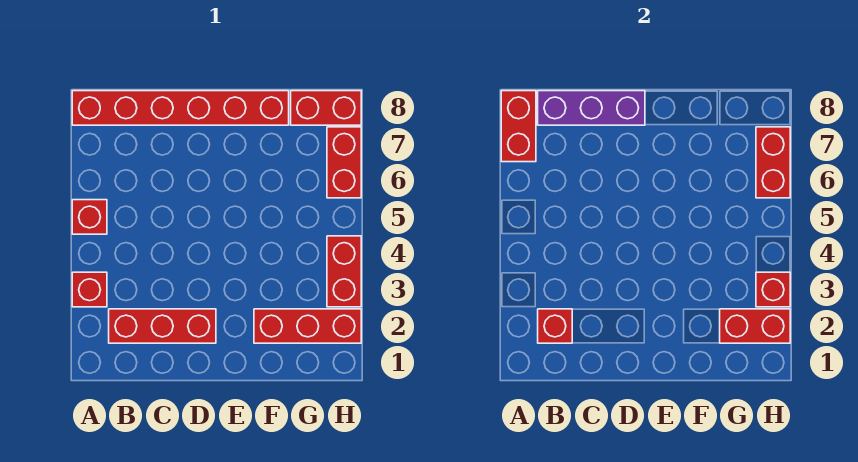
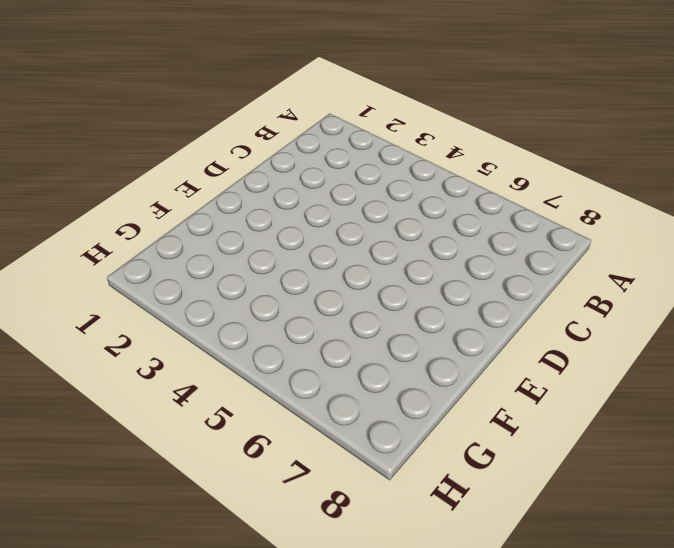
none -> red 1x1 brick [72,272,107,307]
none -> red 1x1 brick [72,200,107,234]
none -> red 1x6 brick [72,91,289,125]

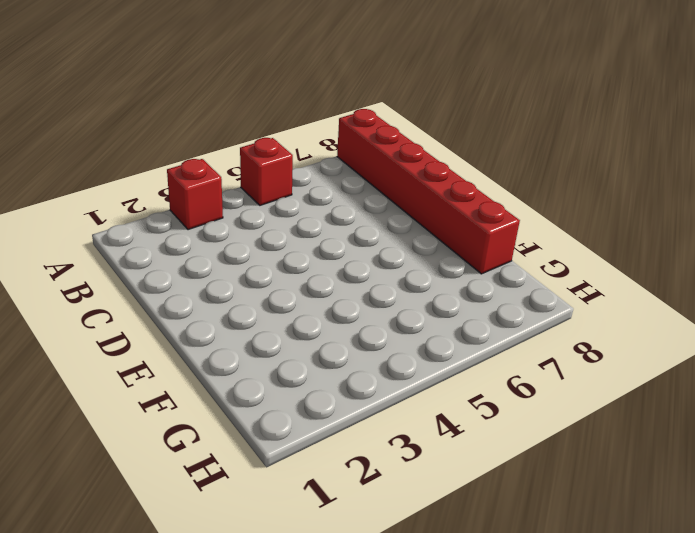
none -> red 1x3 brick [109,309,216,343]
none -> red 1x3 brick [254,309,361,343]
none -> red 1x2 brick [291,91,361,125]

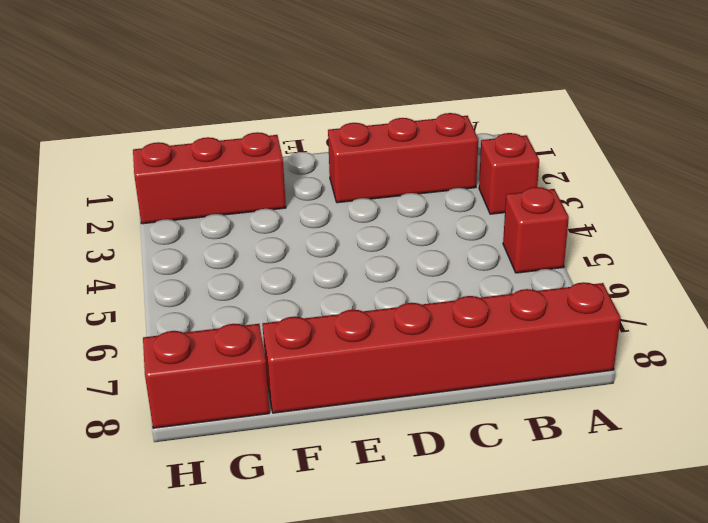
none -> red 1x2 brick [327,236,361,307]
none -> red 1x2 brick [327,127,361,198]
none -> red 1x2 brick [501,91,536,162]

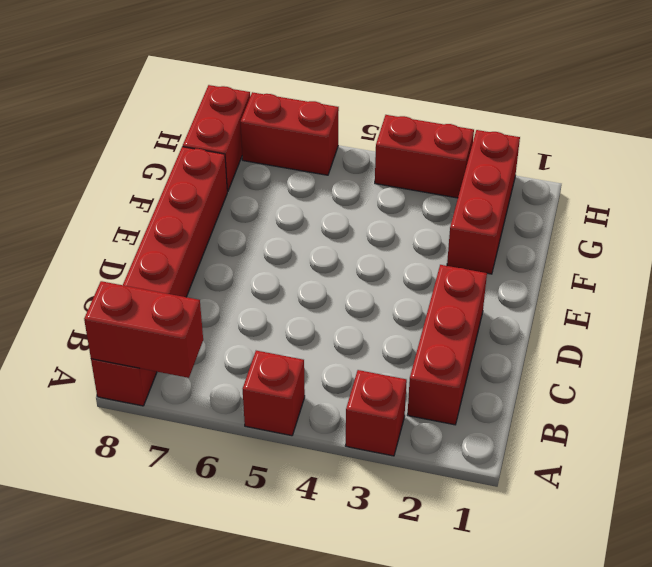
none -> red 1x1 brick [538,309,572,343]
none -> purple 1x3 brick [538,91,645,125]
none -> red 1x2 brick [720,309,790,343]

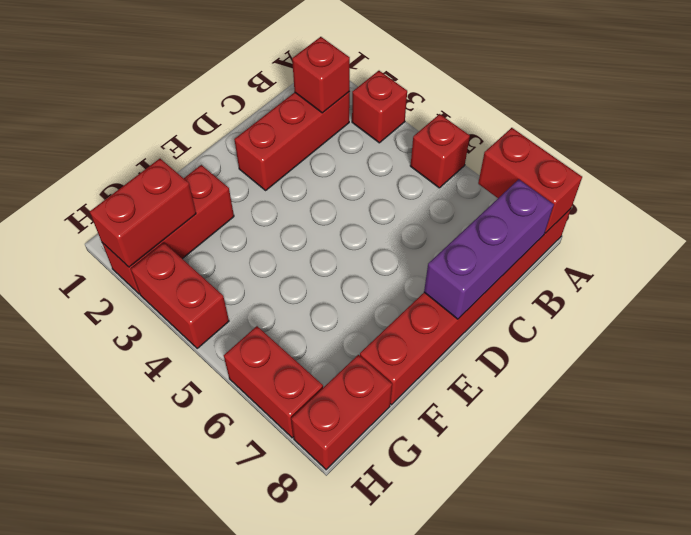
none -> red 1x1 brick [756,272,790,307]
none -> red 1x2 brick [756,127,790,198]

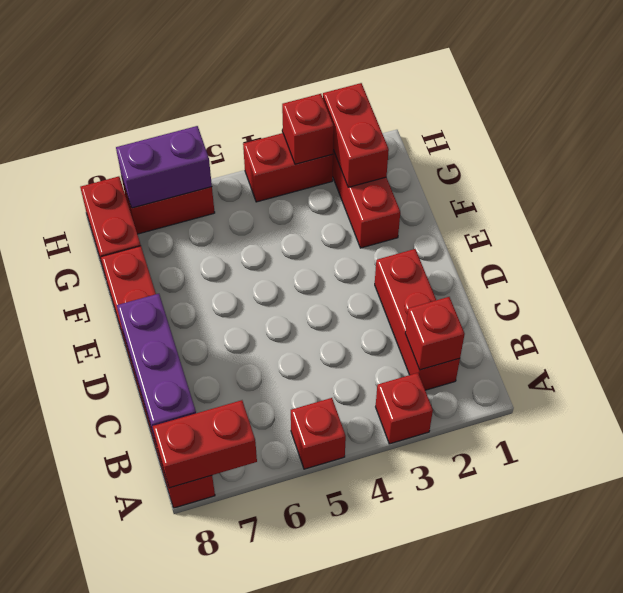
purple 1x2 brick [116,126,212,208] -> red 1x2 brick [756,127,790,198]

